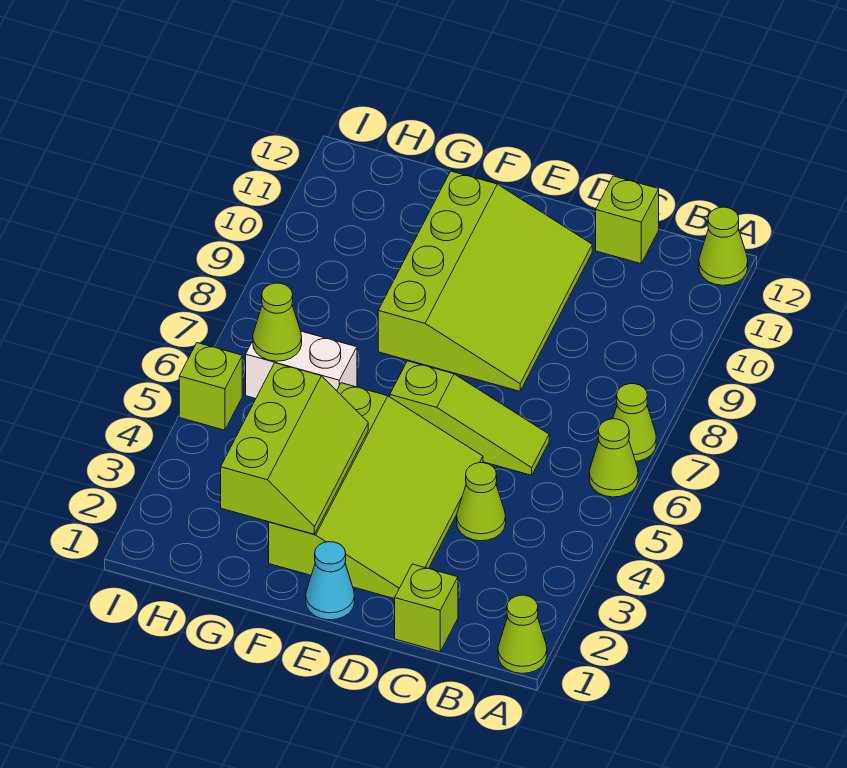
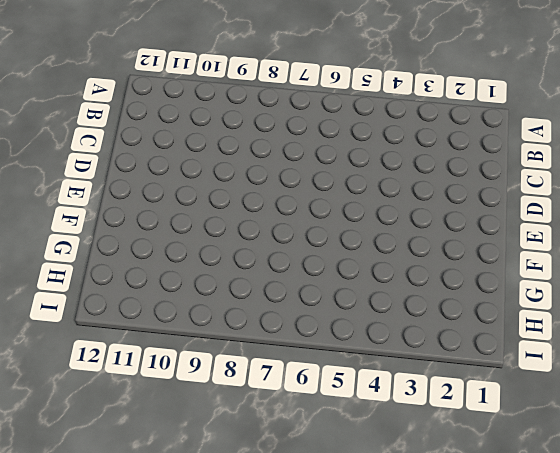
none -> lime 1x1 cone [498,595,547,673]
none -> lime 1x1 cone [589,419,638,497]
none -> lime 1x1 cone [613,384,656,461]

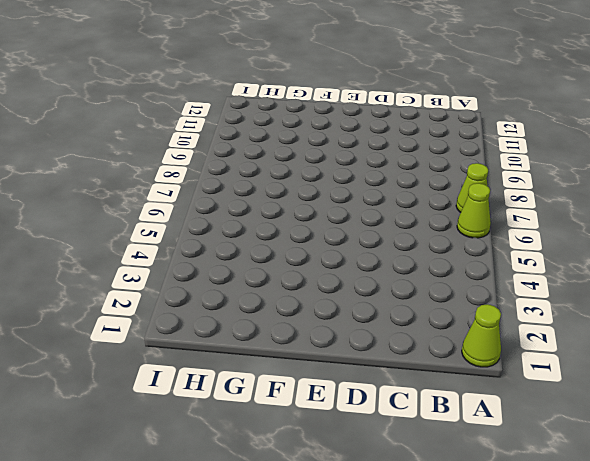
none -> lime 1x1 cone [699,207,748,285]
none -> lime 1x1 brick [395,564,458,652]
none -> lime 1x1 cone [457,463,506,541]

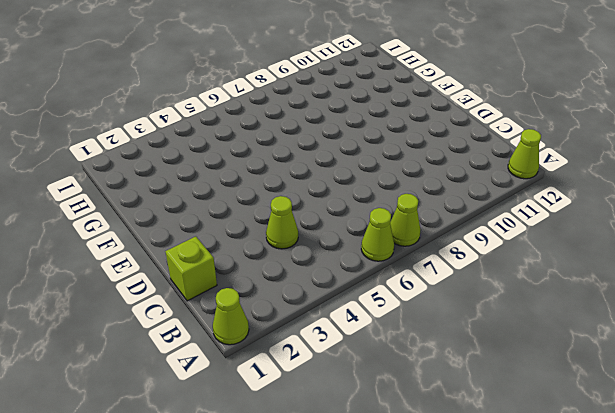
none -> lime 1x3 slope [390,361,549,475]
none -> lime 1x1 brick [596,176,659,264]
none -> lime 3x4 slope [269,383,483,599]

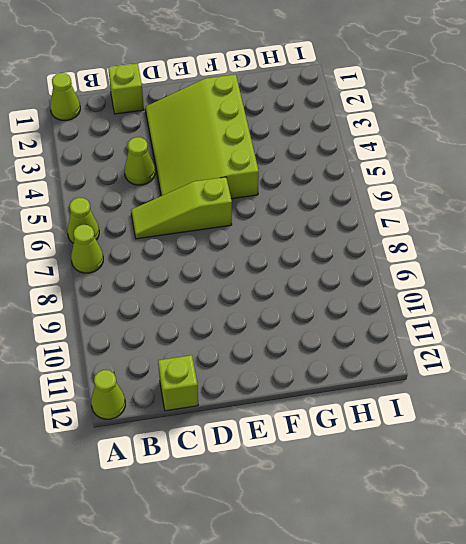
none -> lime 3x4 slope [378,171,592,391]
none -> cyan 1x1 cone [306,542,355,620]
none -> white 1x2 brick [246,331,357,398]

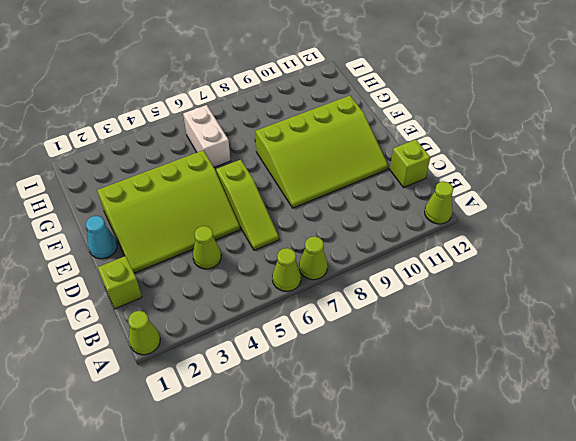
none -> lime 1x1 brick [179,343,242,430]
none -> lime 2x3 slope [221,363,368,534]
none -> lime 1x1 cone [253,283,302,361]

